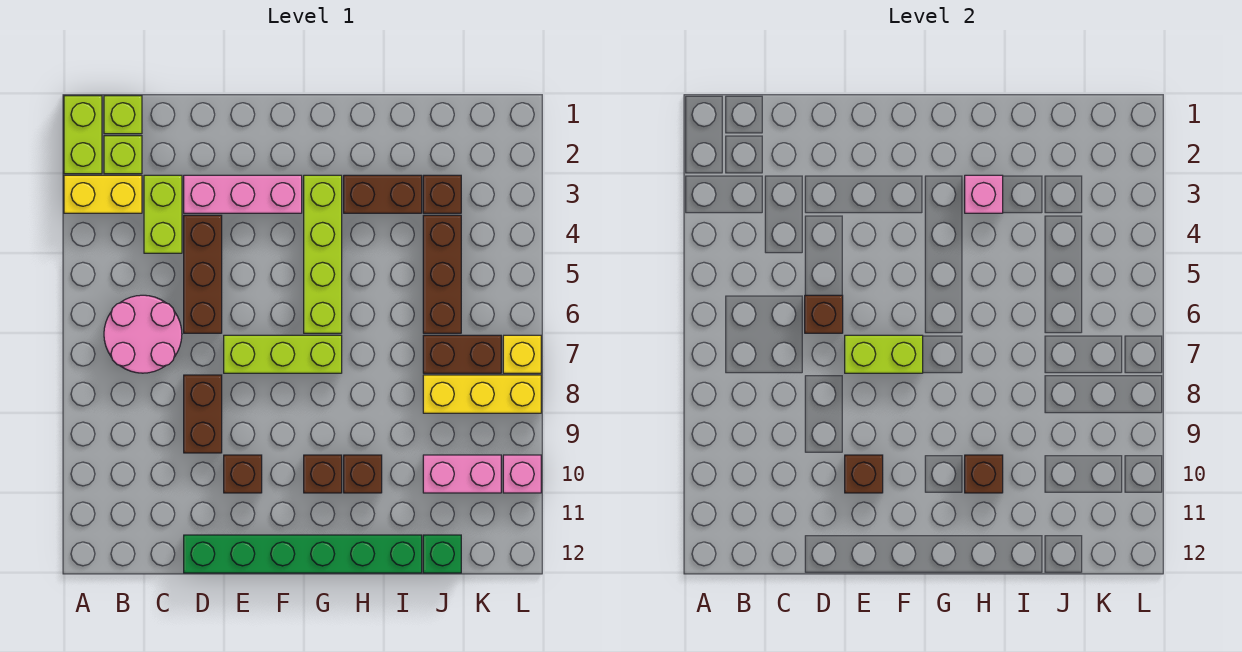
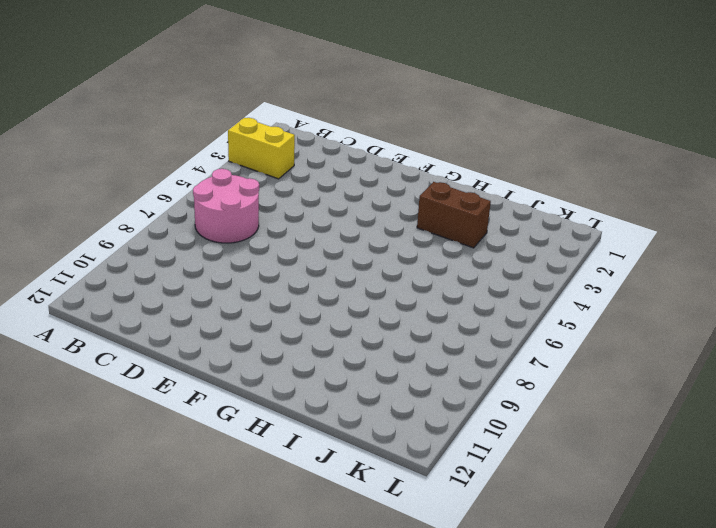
none -> lime 1x2 brick [64,96,102,174]
none -> lime 1x1 brick [104,96,142,134]
none -> lime 1x1 brick [104,136,142,174]

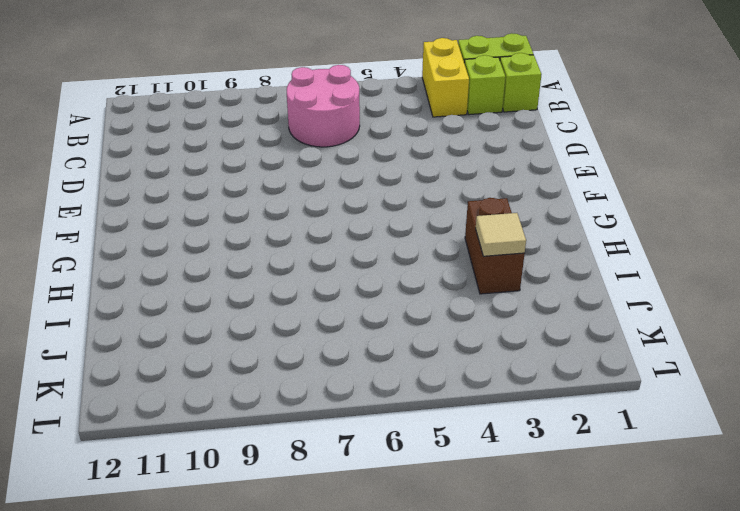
tan 1x1 tile [476,213,526,256] -> none
none -> lime 1x2 brick [144,175,182,253]
none -> pink 1x3 brick [184,175,302,213]
none -> brown 1x3 brick [184,215,222,333]

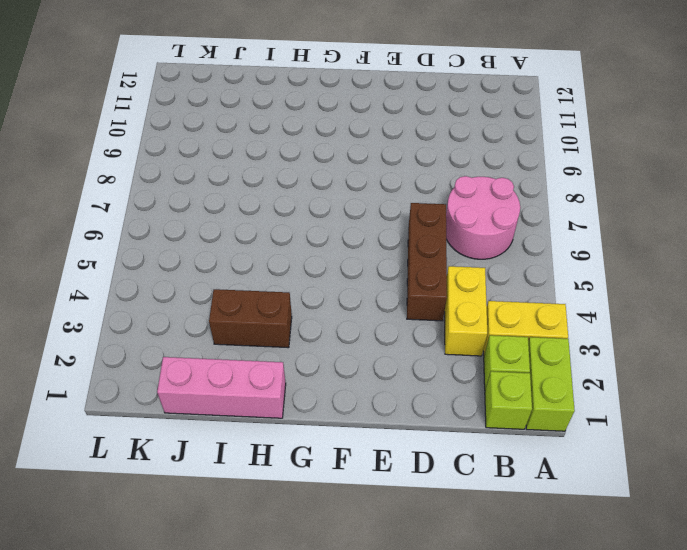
yellow 1x2 brick [445,266,487,356] -> lime 1x2 brick [144,175,182,253]
pink 1x3 brick [157,357,286,418] -> pink 1x3 brick moved to [184,175,302,213]
none -> brown 1x2 brick [184,375,222,453]
none -> green 1x6 brick [184,535,422,573]
none -> lime 1x3 brick [224,335,342,373]

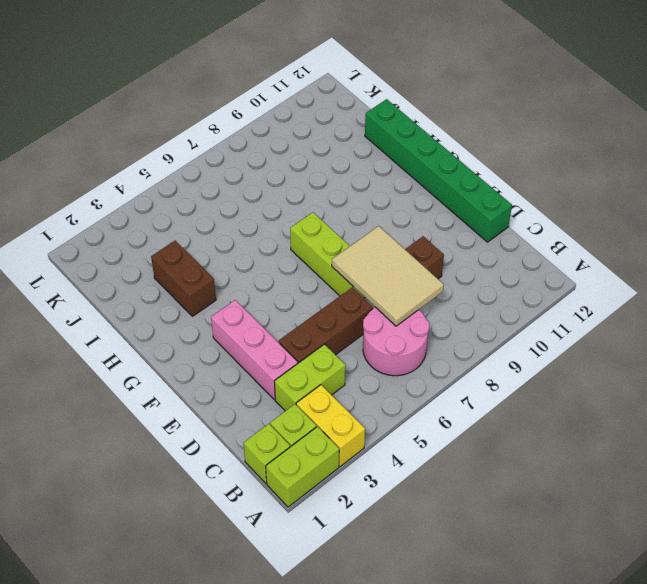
tan 2x3 tile [332,226,444,326] -> lime 1x2 brick [845,335,923,373]
none -> brown 1x1 brick [224,455,262,493]
none -> lime 1x4 brick [304,175,342,333]
none -> brown 1x1 brick [304,455,342,493]

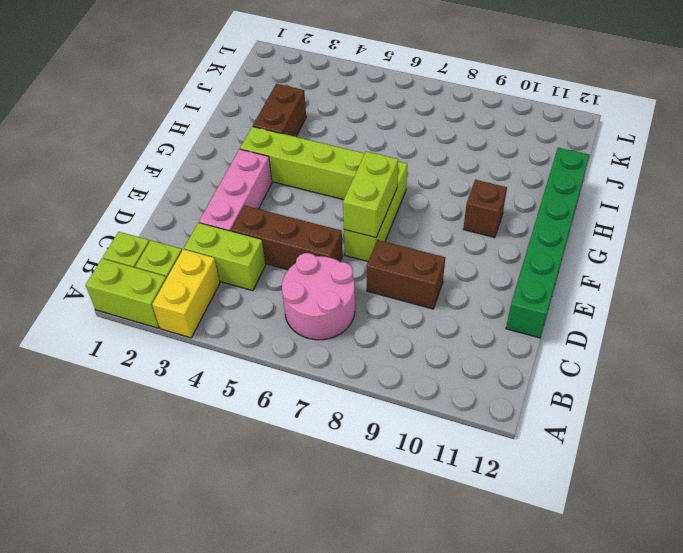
none -> brown 1x1 brick [224,455,262,493]
none -> brown 1x1 brick [344,455,382,493]
none -> brown 1x1 brick [423,175,461,213]

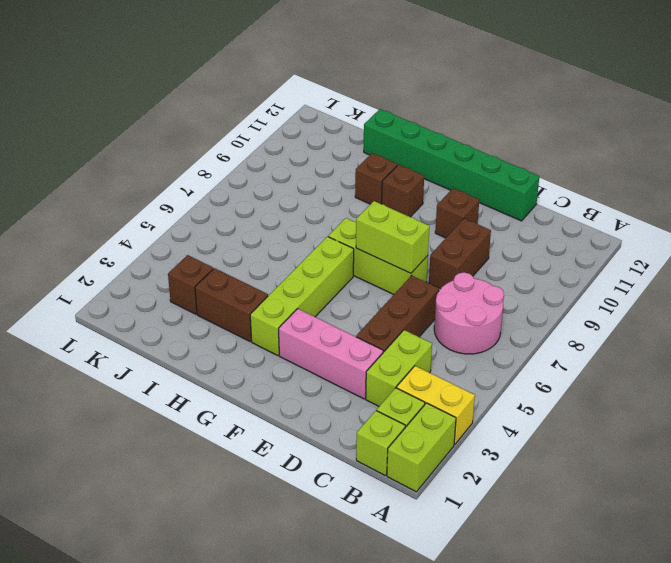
none -> brown 1x3 brick [423,215,461,333]
none -> brown 1x2 brick [423,335,501,373]
none -> yellow 1x3 brick [423,375,541,413]

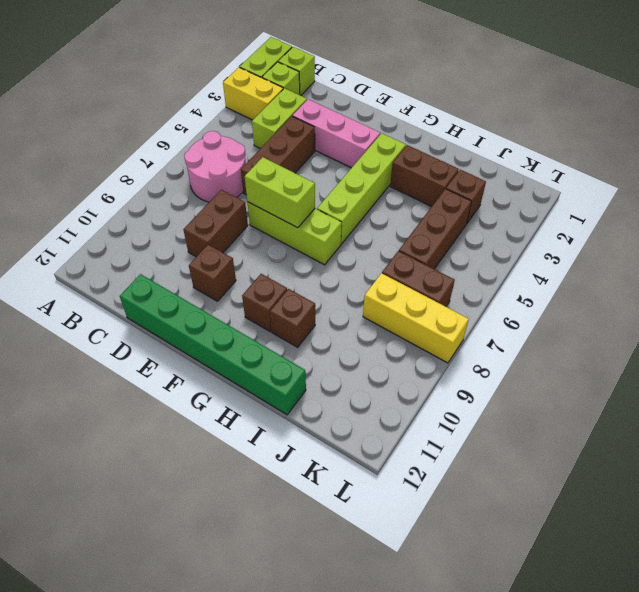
none -> pink 1x2 brick [423,455,501,493]
none -> green 1x1 brick [423,535,461,573]
none -> yellow 1x1 brick [503,335,541,373]

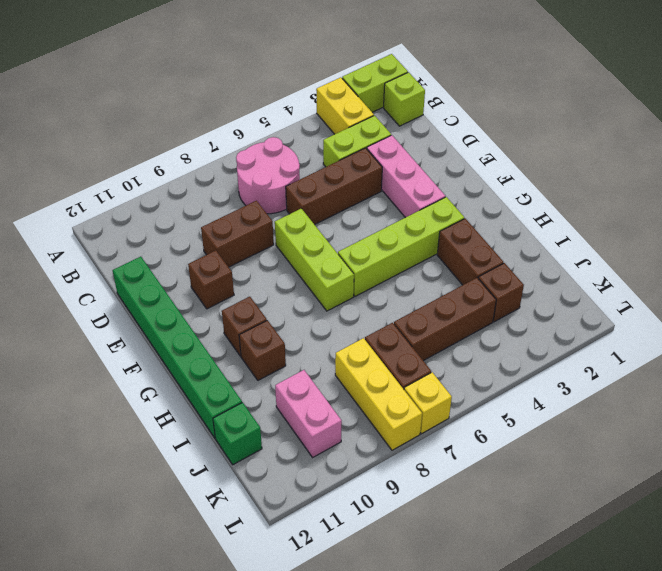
none -> lime 1x1 brick [104,136,142,174]
none -> pink 1x1 brick [503,455,541,493]
none -> brown 1x1 brick [805,295,843,333]

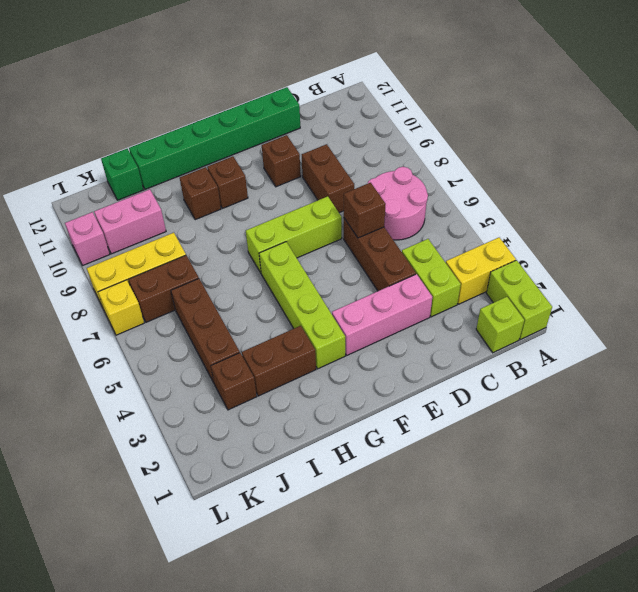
none -> lime 1x1 brick [104,136,142,174]
none -> lime 1x2 brick [845,335,923,373]
none -> brown 1x1 brick [845,455,883,493]

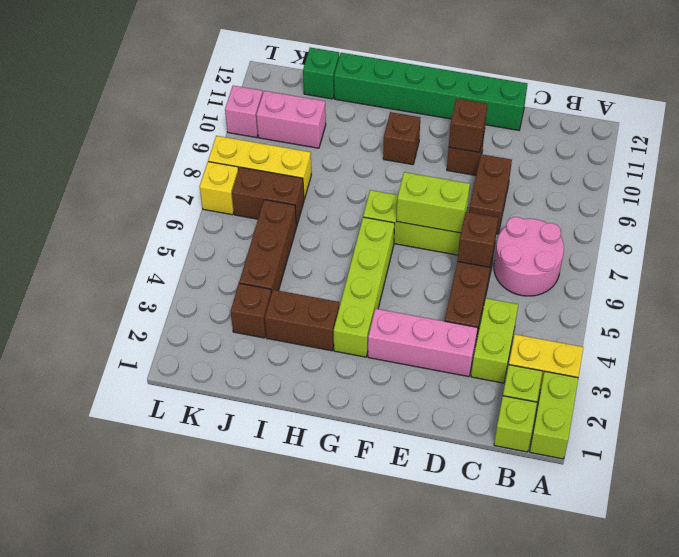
none -> brown 1x1 brick [344,455,382,493]
none -> pink 1x1 brick [965,175,1003,213]
none -> brown 1x1 brick [965,455,1003,493]

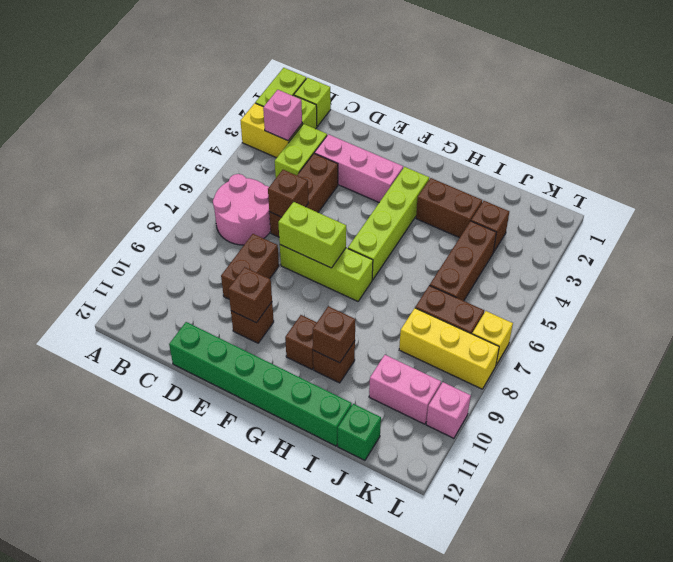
pink 1x1 brick [263,90,302,141] -> pink 1x1 brick moved to [965,175,1003,213]

